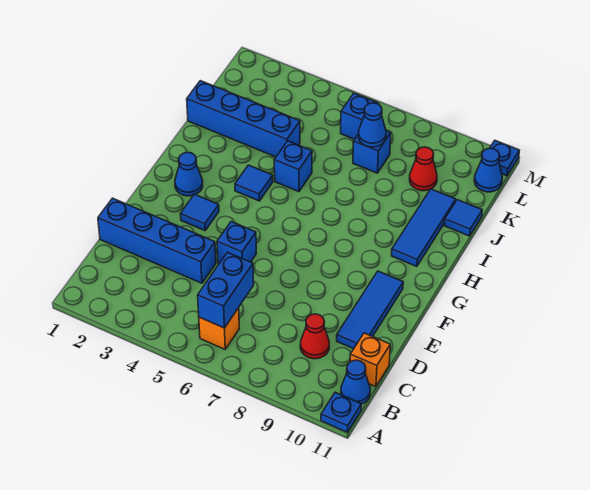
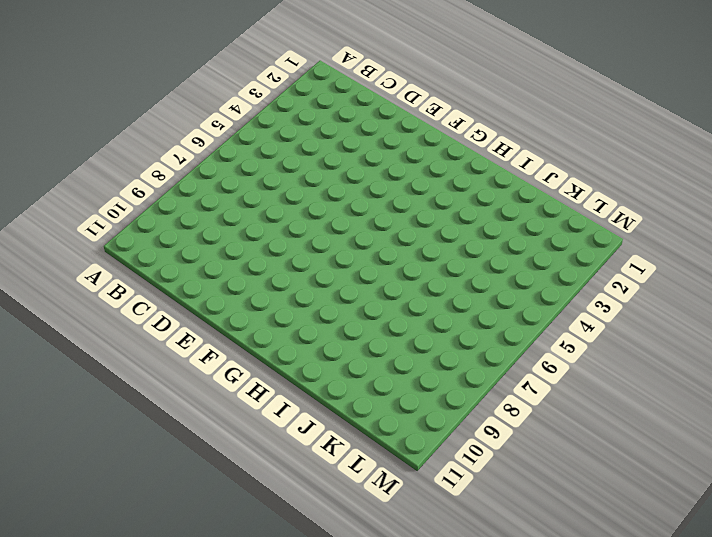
none -> blue 1x1 plate [321,392,361,432]
none -> orange 1x1 brick [199,308,239,349]
none -> blue 1x1 cone [341,360,370,404]

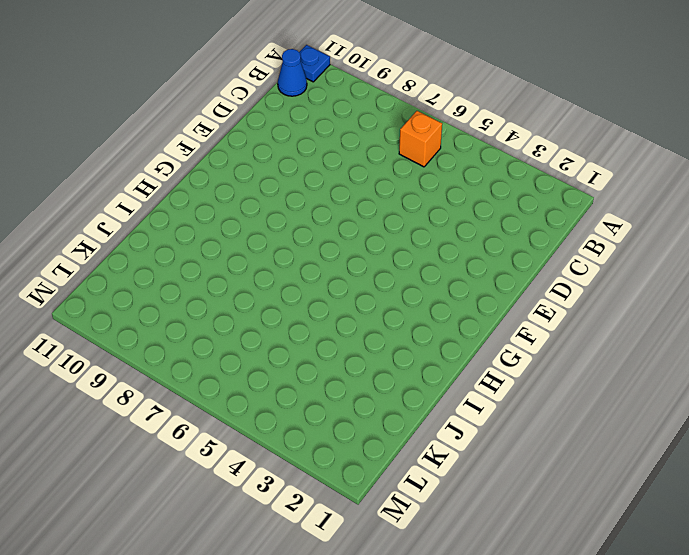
none -> red 1x1 cone [300,314,329,359]
none -> orange 1x1 brick [350,333,390,387]
none -> blue 1x4 brick [98,198,216,283]

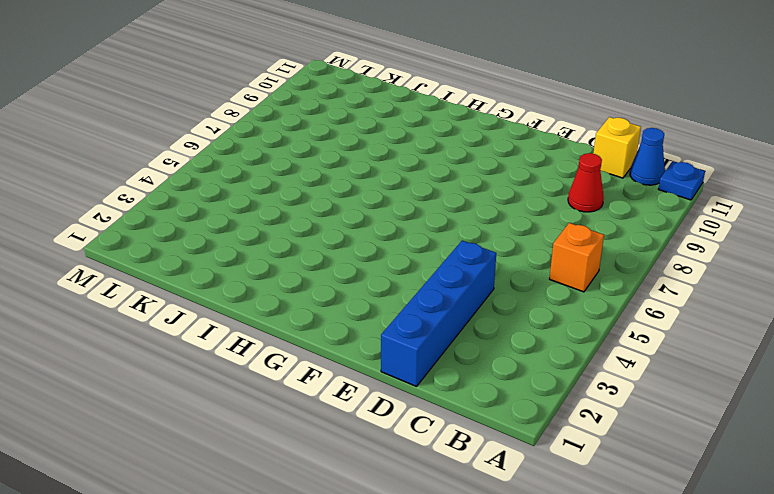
yellow 1x1 brick [593,117,641,178] -> orange 1x1 brick [350,333,390,387]
none -> blue 1x3 tile [337,271,403,349]
none -> blue 1x1 brick [217,222,256,263]
none -> blue 1x1 tile [181,194,219,231]

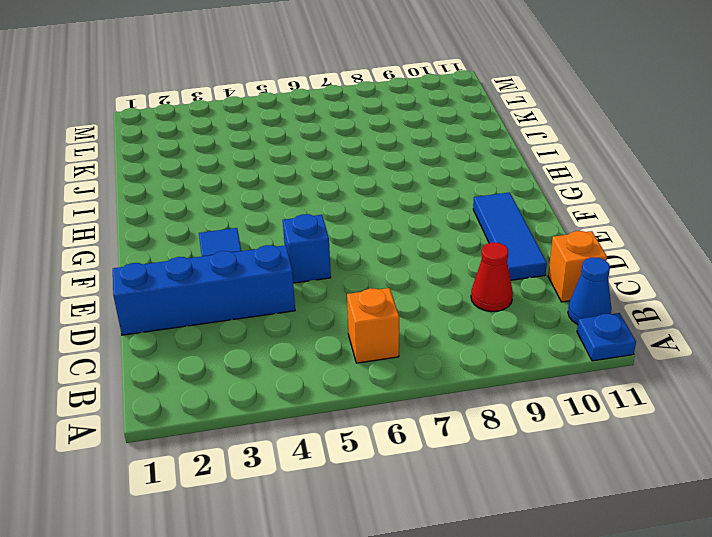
none -> blue 1x1 cone [175,152,203,196]
none -> blue 1x1 tile [235,165,273,201]
none -> blue 1x3 tile [392,189,456,267]

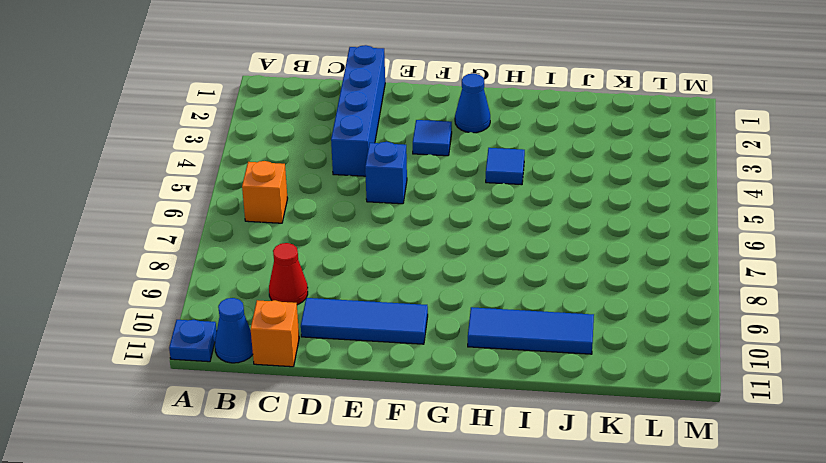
none -> blue 1x1 brick [274,141,312,192]
none -> blue 1x4 brick [187,81,300,157]
none -> blue 1x1 tile [444,200,482,236]

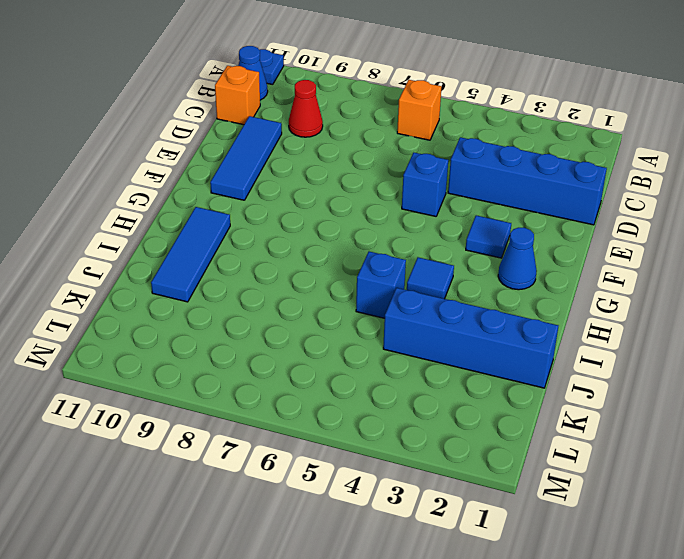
none -> blue 1x1 tile [444,200,482,236]
none -> blue 1x1 brick [353,131,391,173]
none -> red 1x1 cone [409,147,437,191]

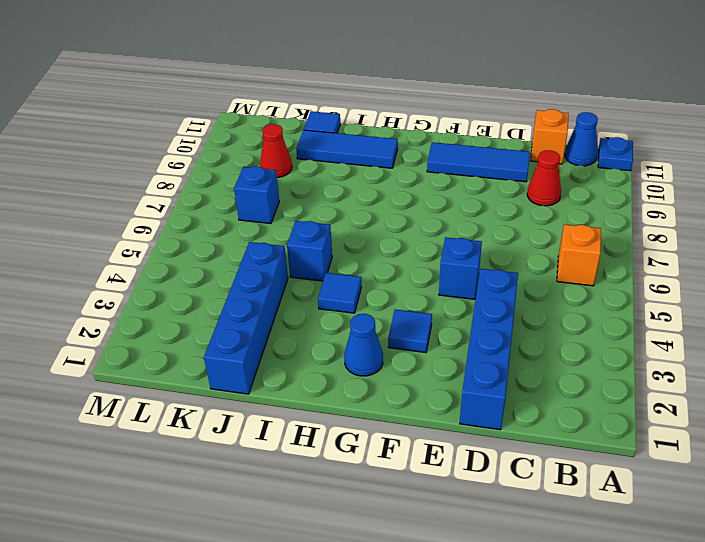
none -> blue 1x1 brick [341,93,378,139]
none -> blue 1x1 cone [474,148,502,192]
none -> blue 1x1 plate [490,141,519,176]

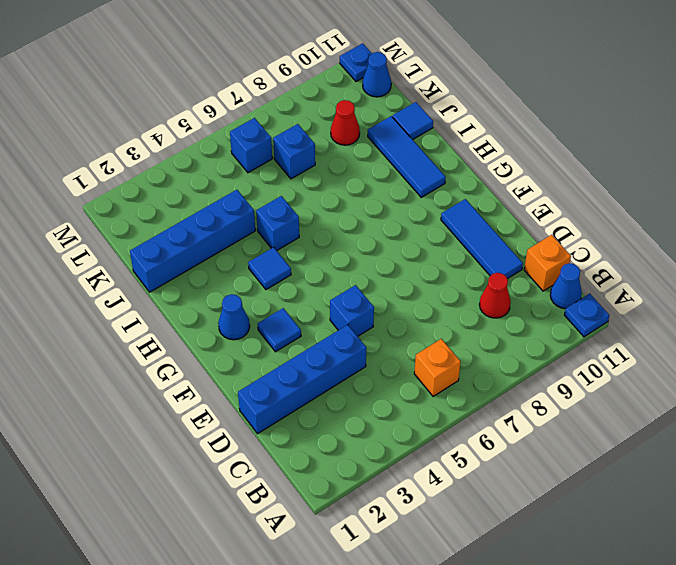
none -> blue 1x2 brick [198,252,254,328]
none -> blue 1x1 cone [359,103,386,147]

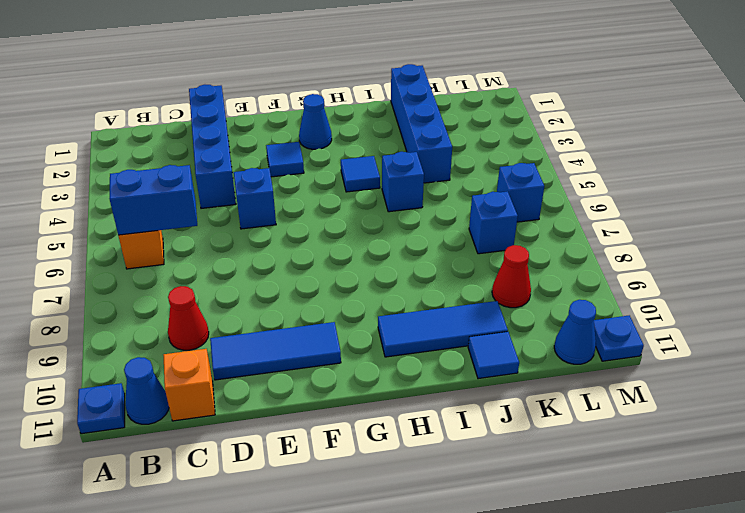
none -> blue 1x1 cone [359,103,386,147]

